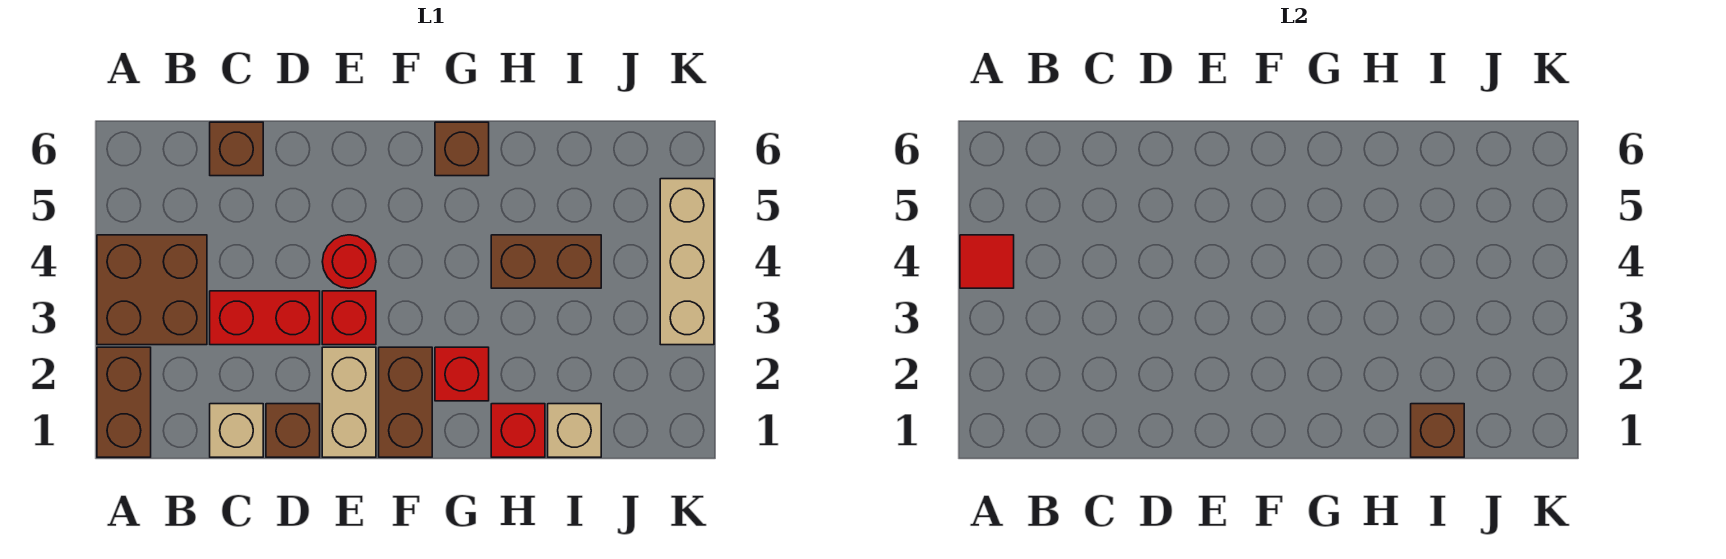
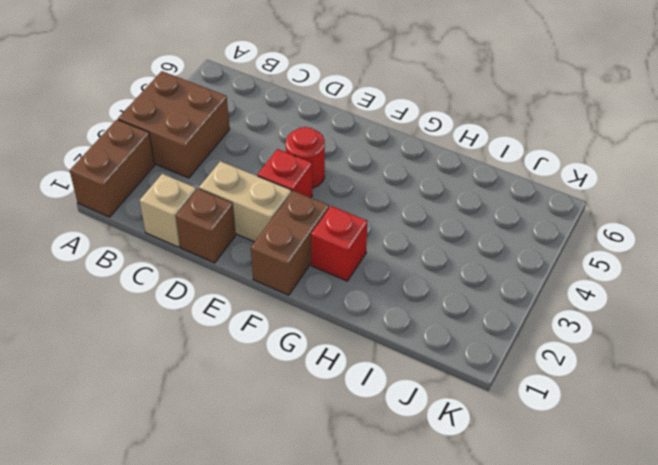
tan 1x2 brick [199,161,291,242] -> tan 1x2 brick turned to [322,347,376,457]
none -> red 1x2 brick [210,291,320,345]
none -> brown 1x1 brick [210,122,263,176]
none -> brown 1x1 brick [435,122,489,176]

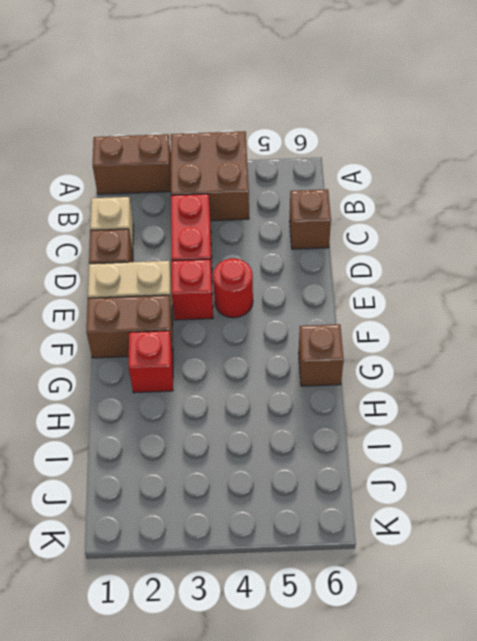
none -> red 1x1 brick [491,404,545,457]
none -> brown 1x2 brick [491,235,601,288]
none -> tan 1x1 brick [548,404,601,457]

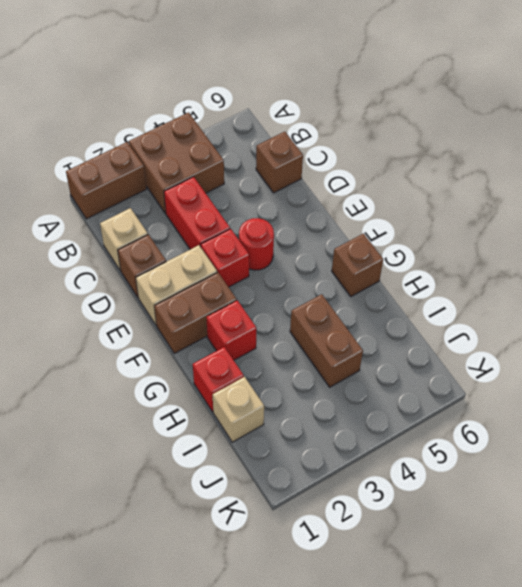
none -> tan 1x3 brick [660,179,714,345]
none -> red 1x1 tile [960,235,1014,288]
none -> brown 1x1 brick [1411,404,1464,457]

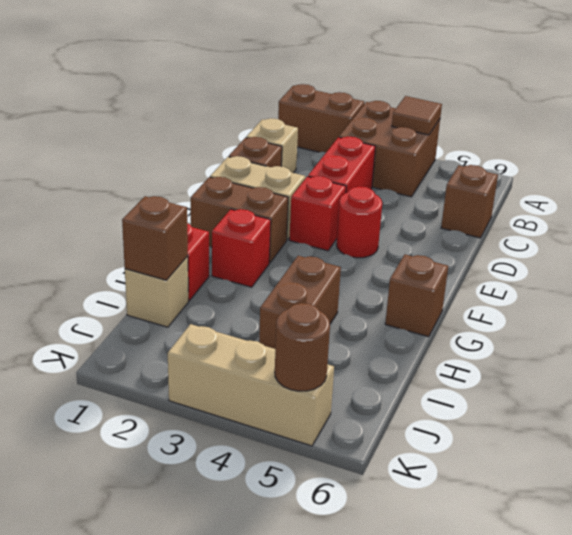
brown 1x1 tile [392,96,442,135] -> red 1x1 tile [960,235,1014,288]
brown 1x1 round brick [275,303,330,391] -> none

